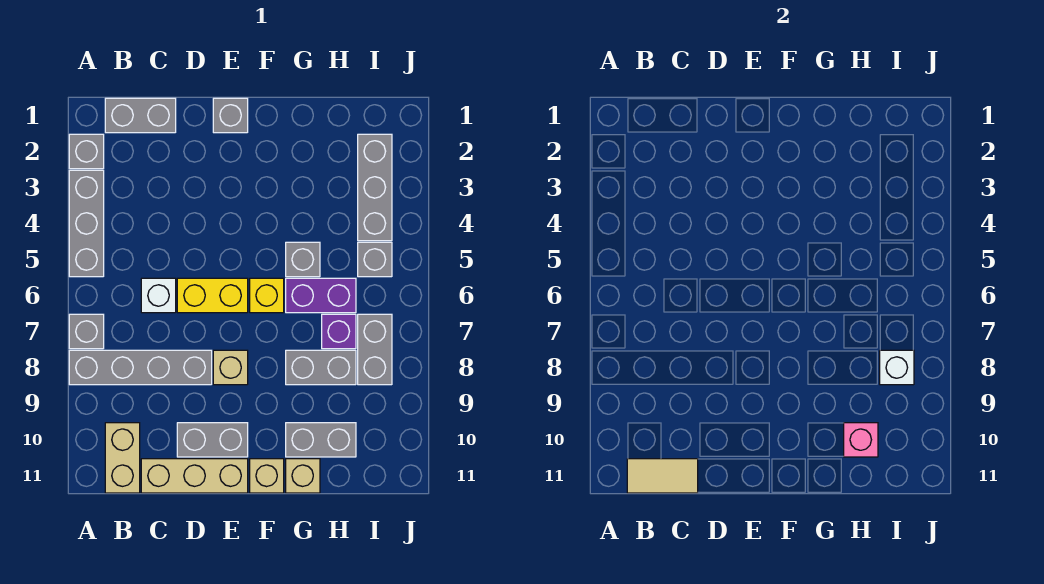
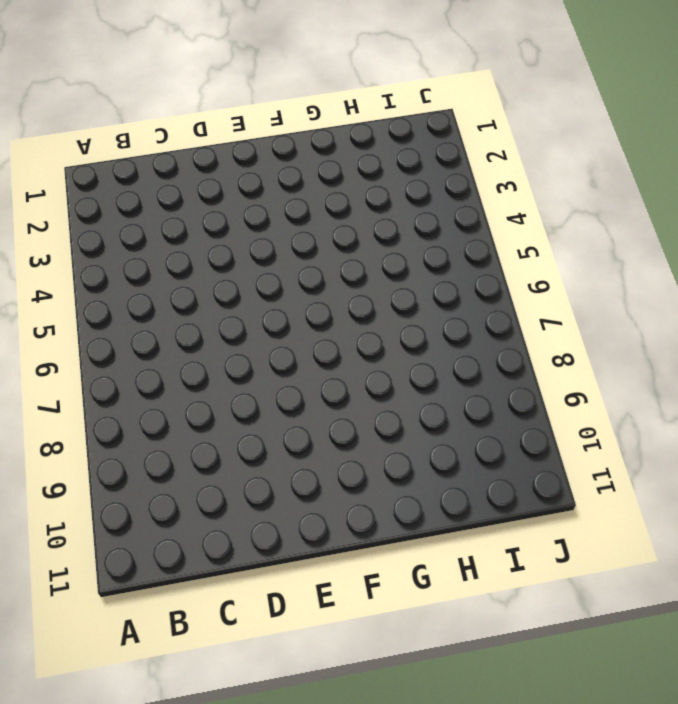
none -> grey 1x1 brick [69,134,104,169]
none -> grey 1x3 brick [69,170,104,277]
none -> grey 1x1 brick [69,314,104,349]

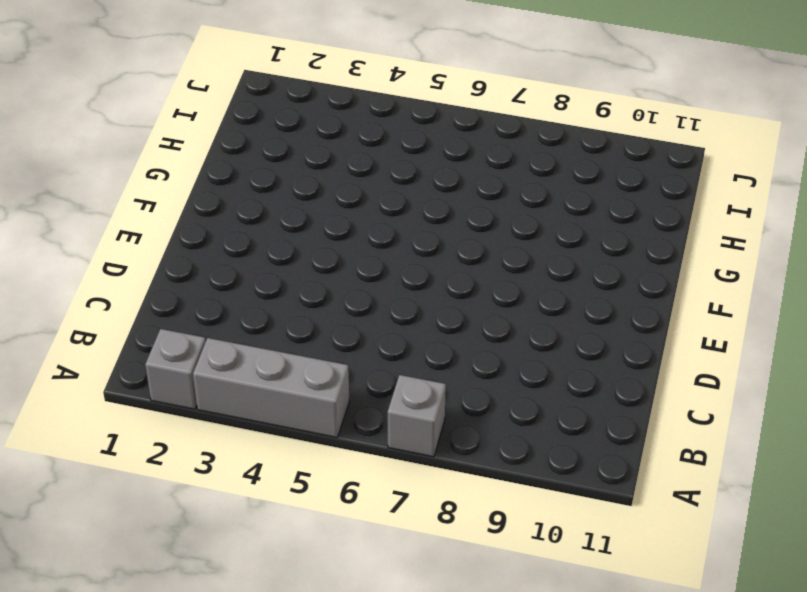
none -> grey 1x4 brick [69,350,212,385]
none -> grey 1x2 brick [105,98,176,133]
none -> tan 1x2 brick [105,423,140,493]

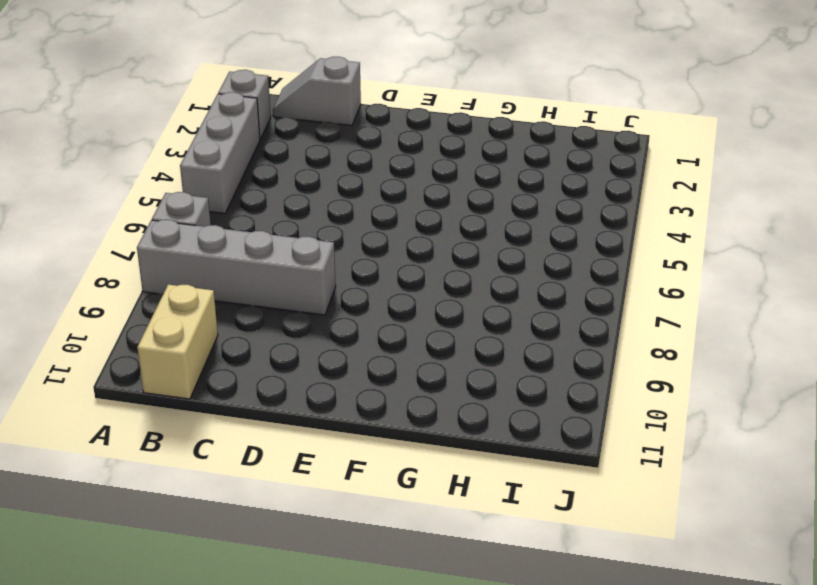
grey 1x2 slope [273,57,361,126] -> grey 1x2 brick [105,98,176,133]
none -> white 1x1 brick [141,278,176,313]
none -> tan 1x3 brick [141,459,248,493]
none -> yellow 1x2 brick [177,278,248,313]

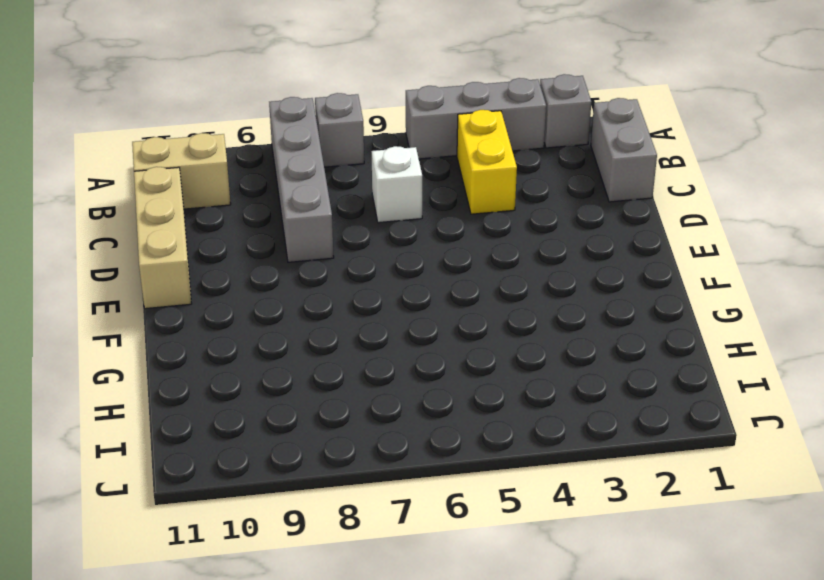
yellow 1x2 brick [457,110,517,214] -> yellow 1x2 brick moved to [177,278,248,313]
none -> grey 1x2 brick [177,423,248,457]
none -> grey 1x1 brick [213,98,248,133]
none -> tan 1x1 brick [213,350,248,385]

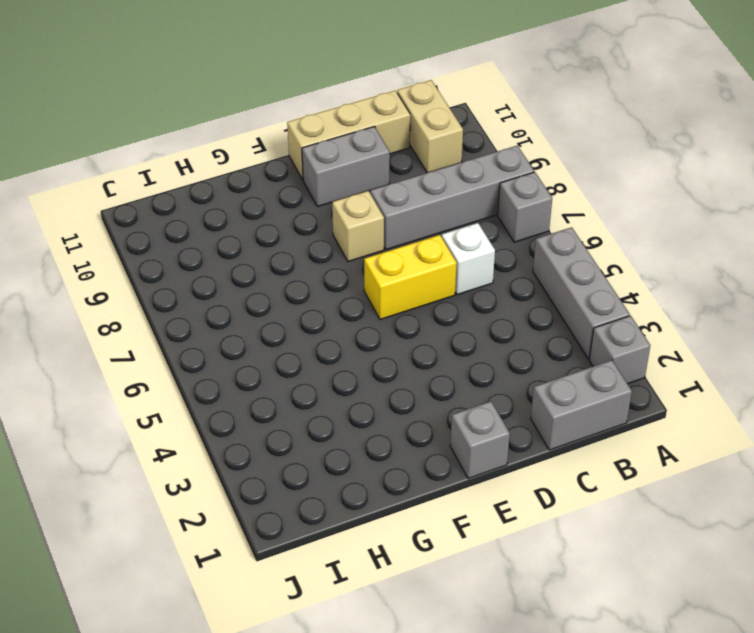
none -> yellow 1x1 brick [250,278,284,313]
none -> tan 1x1 brick [250,459,284,493]
none -> grey 1x1 brick [286,242,320,277]

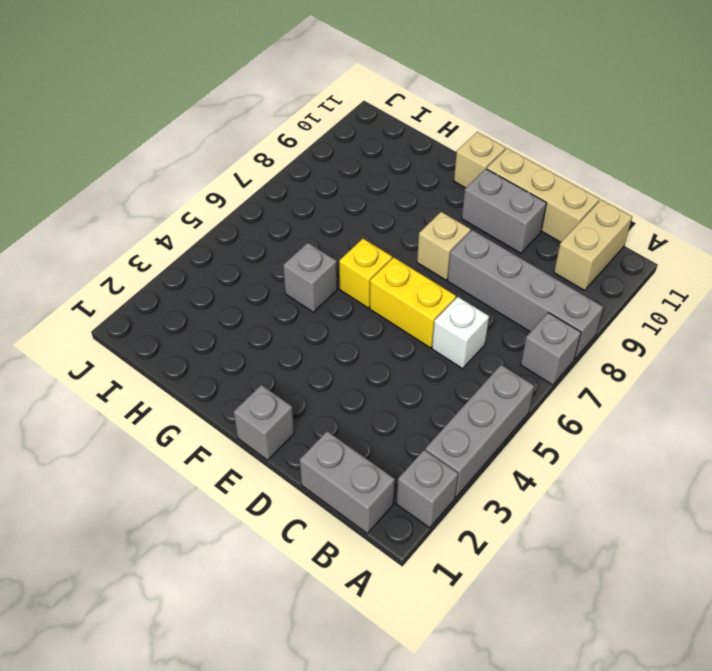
none -> purple 1x2 brick [286,278,356,313]
none -> grey 1x2 brick [286,350,356,385]
none -> grey 1x2 brick [286,423,356,457]

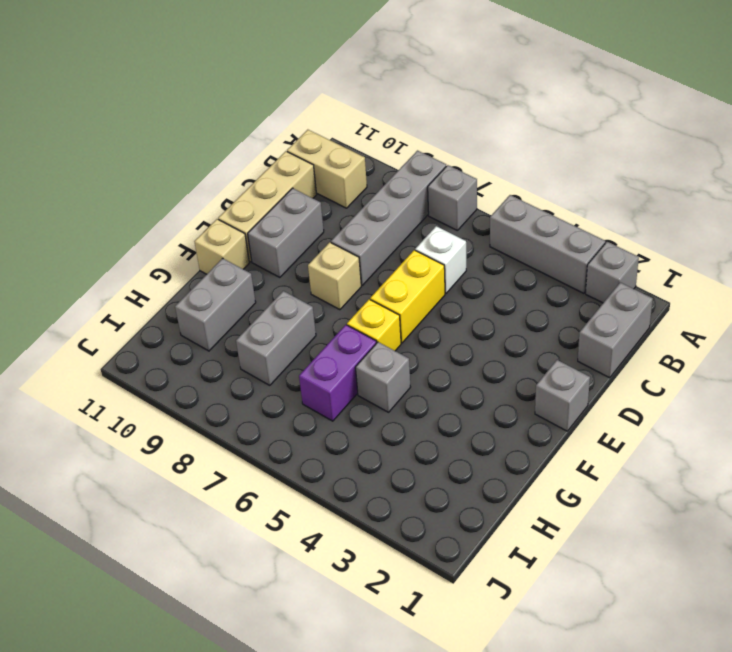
none -> tan 1x1 brick [286,459,320,493]
none -> purple 1x1 brick [322,314,356,349]
none -> grey 1x3 brick [358,134,392,241]

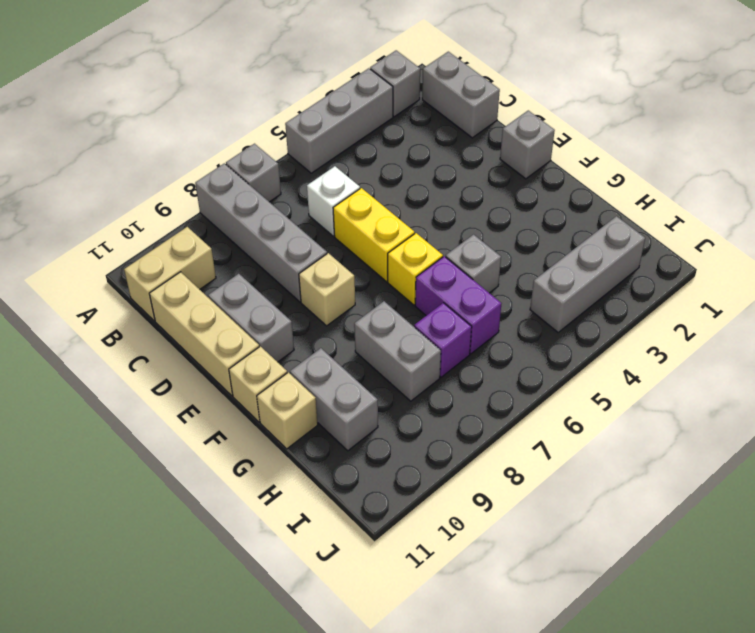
none -> grey 1x1 brick [358,242,392,277]
none -> grey 1x2 brick [358,314,392,385]
none -> tan 1x2 tile [627,459,698,493]

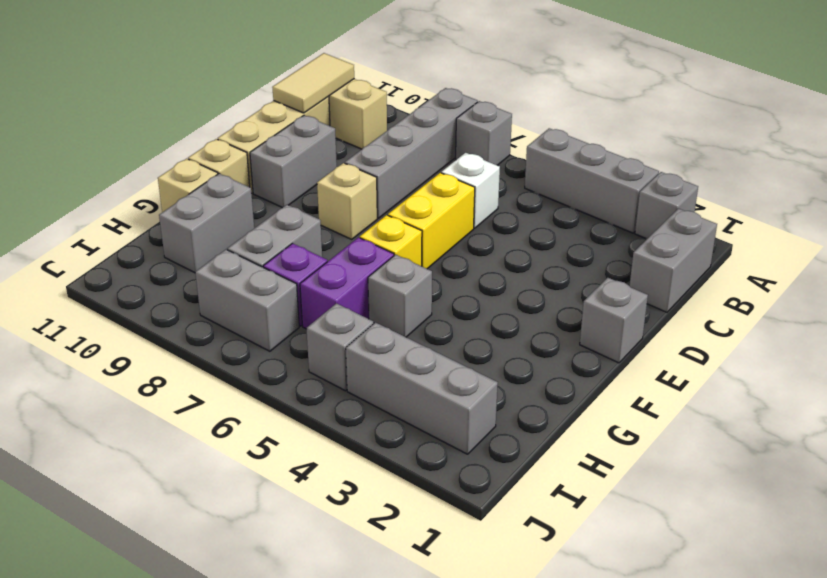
none -> pink 1x1 brick [844,423,878,457]
none -> white 1x1 brick [880,350,914,385]

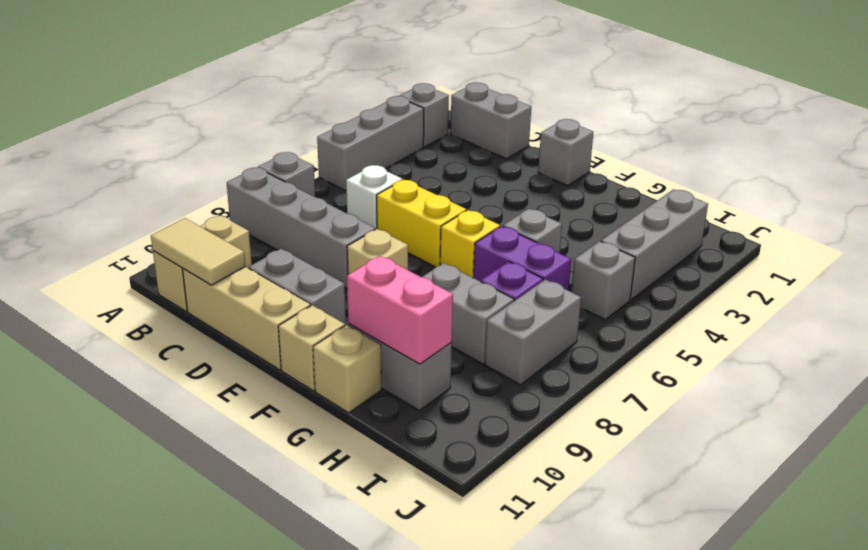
pink 1x2 brick [347,256,453,364] -> pink 1x1 brick [844,423,878,457]
none -> white 1x1 brick [880,350,914,385]

